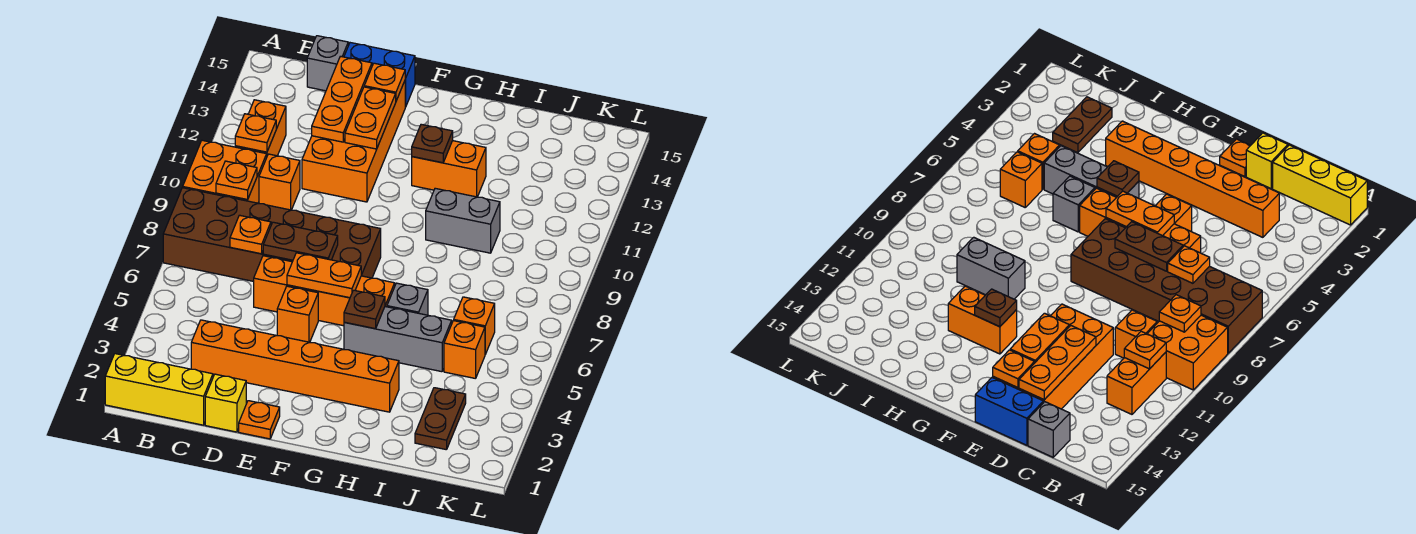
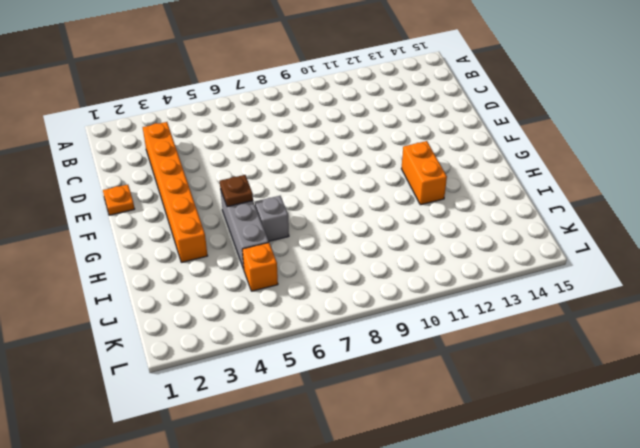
none -> yellow 1x3 brick [105,354,213,425]
none -> brown 2x6 brick [163,188,381,281]
none -> orange 2x2 brick [183,140,267,203]
none -> orange 1x2 brick [235,100,286,156]

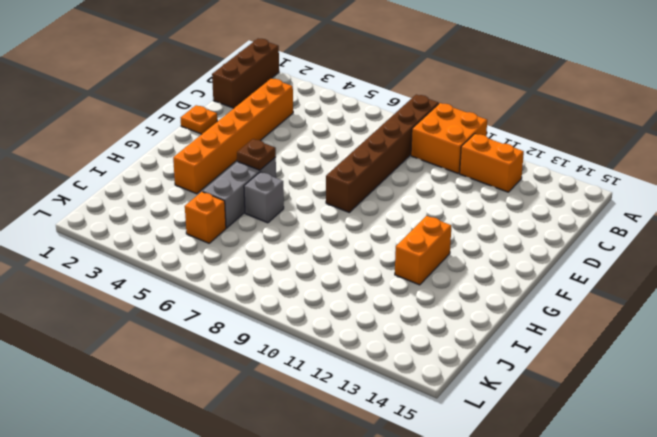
brown 1x3 brick [212,39,279,108] -> yellow 1x3 brick [105,354,213,425]
brown 1x6 brick [326,95,439,212] -> brown 2x6 brick [163,188,381,281]
none -> orange 1x1 brick [259,154,300,210]
none -> grey 1x1 brick [307,36,348,91]
none -> yellow 1x1 brick [205,374,246,432]
none -> orange 1x4 brick [254,256,395,326]

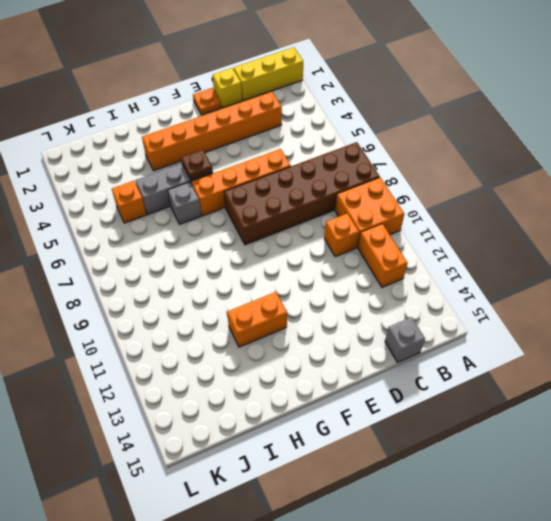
none -> orange 2x4 brick [302,81,405,202]
none -> blue 1x2 brick [344,43,415,107]
none -> orange 1x1 brick [277,286,318,342]
none -> grey 1x2 brick [426,188,500,253]

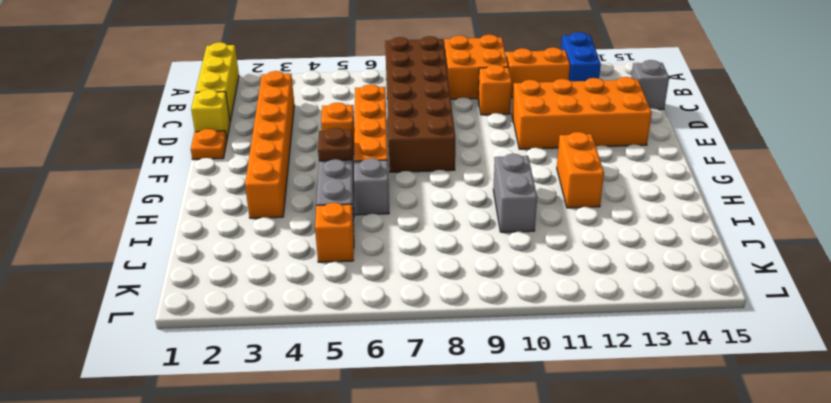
blue 1x2 brick [561,32,601,81] -> blue 1x2 brick moved to [344,43,415,107]
none -> brown 1x2 plate [415,388,466,450]
none -> orange 1x1 brick [454,297,495,354]
none -> orange 1x1 plate [216,161,257,200]
none -> orange 1x1 plate [235,114,276,152]

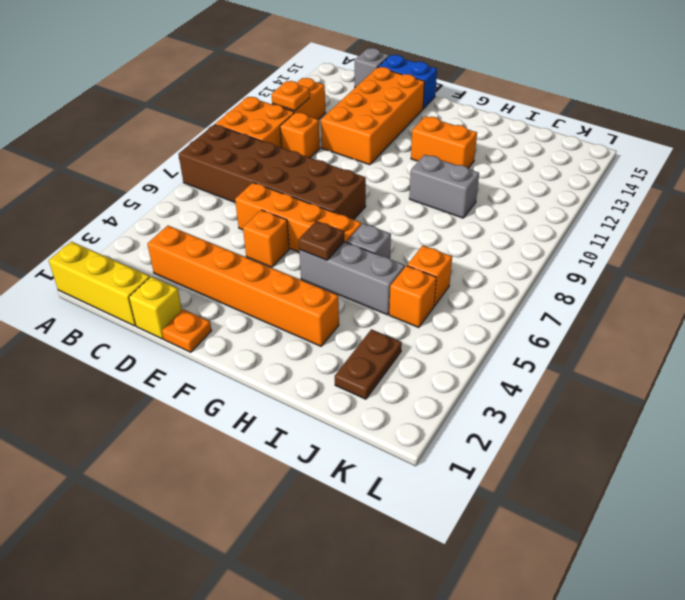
none -> orange 1x1 plate [216,161,257,200]
none -> orange 1x1 plate [230,215,271,254]
none -> brown 1x2 plate [263,222,338,260]
none -> orange 1x3 plate [312,56,372,142]

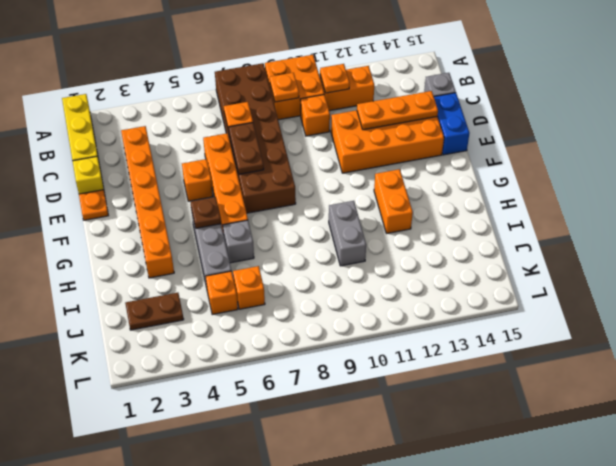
none -> orange 1x2 plate [287,253,361,298]
none -> orange 1x2 plate [345,87,396,149]
none -> orange 1x1 plate [364,63,405,101]
none -> brown 1x1 plate [412,124,453,163]

